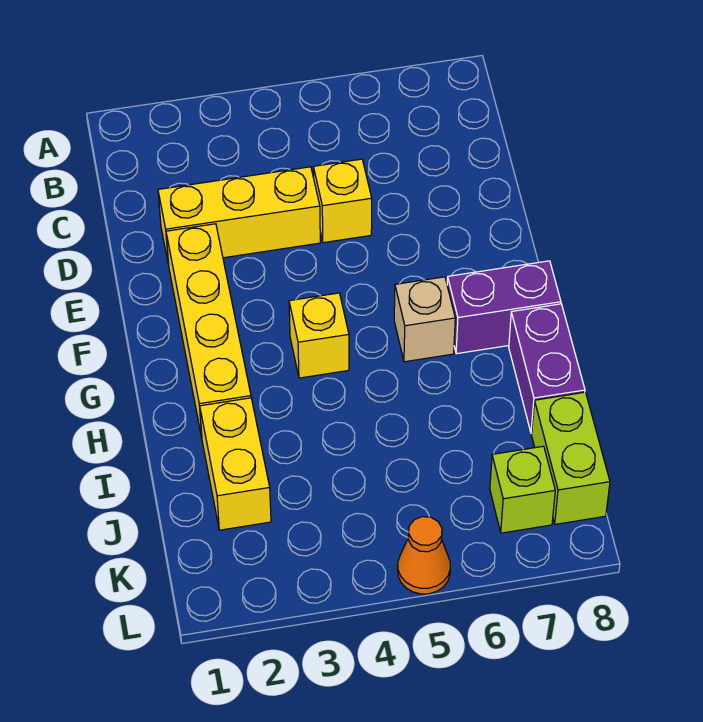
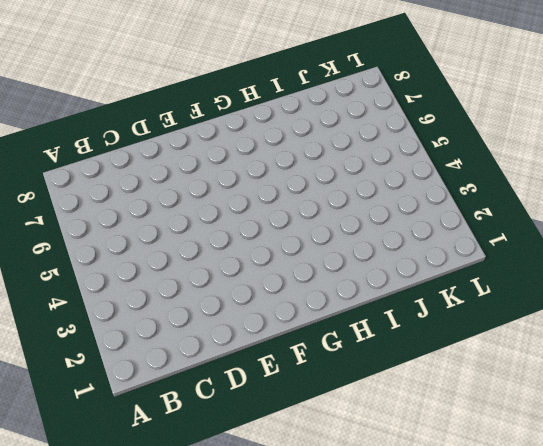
none -> yellow 1x3 brick [158,167,320,265]
none -> yellow 1x1 brick [313,159,372,243]

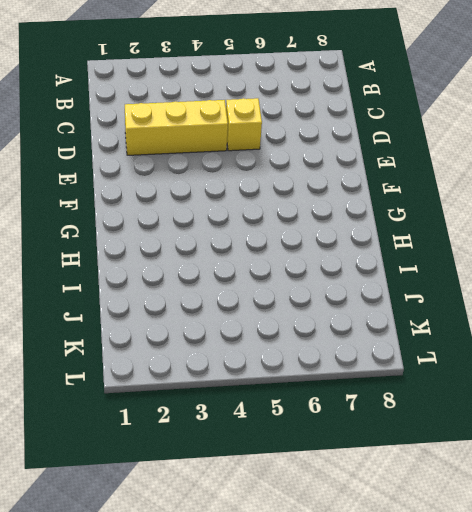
none -> yellow 1x4 brick [166,224,251,437]
none -> yellow 1x1 brick [289,293,349,378]

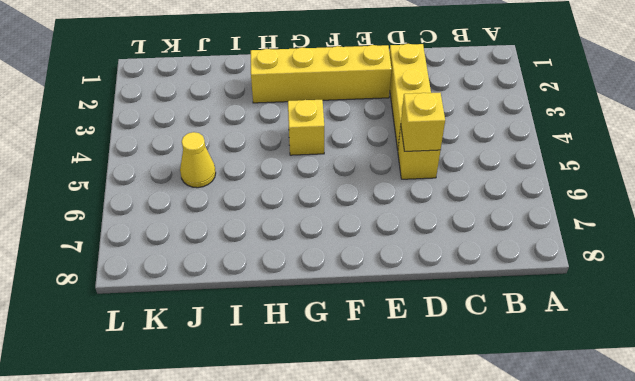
yellow 1x1 brick [401,93,445,151] -> none
yellow 1x1 cone [180,132,216,188] -> none
none -> tan 1x1 brick [394,277,455,362]
none -> purple 1x2 brick [447,261,561,354]

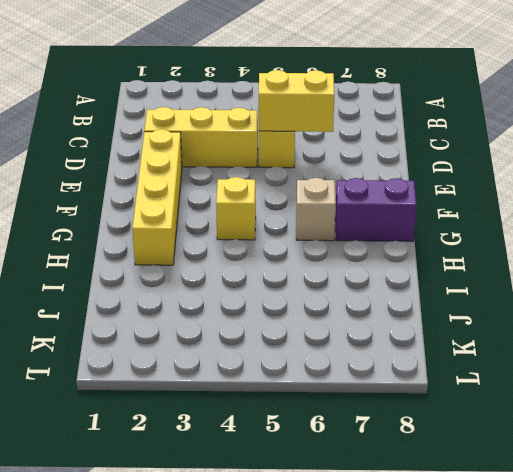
yellow 1x2 brick [259,70,334,132] -> yellow 1x2 brick turned to [200,398,271,530]
none -> purple 1x2 brick [509,304,585,433]
none -> lime 1x2 brick [532,392,610,524]

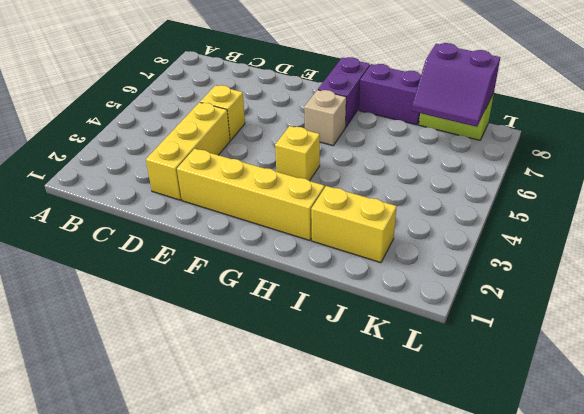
purple 2x2 slope [412,43,500,127] -> none
none -> lime 1x1 brick [490,446,555,533]
none -> orange 1x1 cone [398,517,450,594]

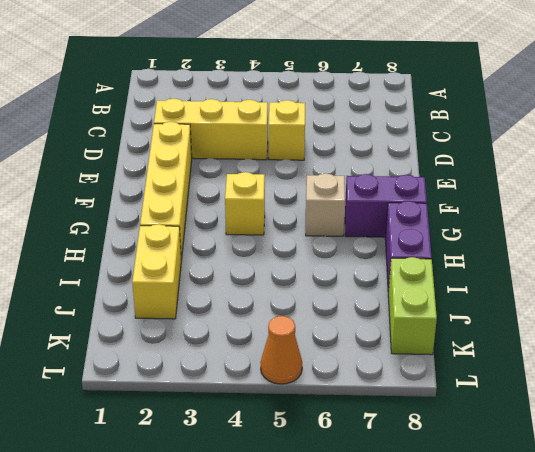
none -> lime 1x1 brick [490,446,555,533]

